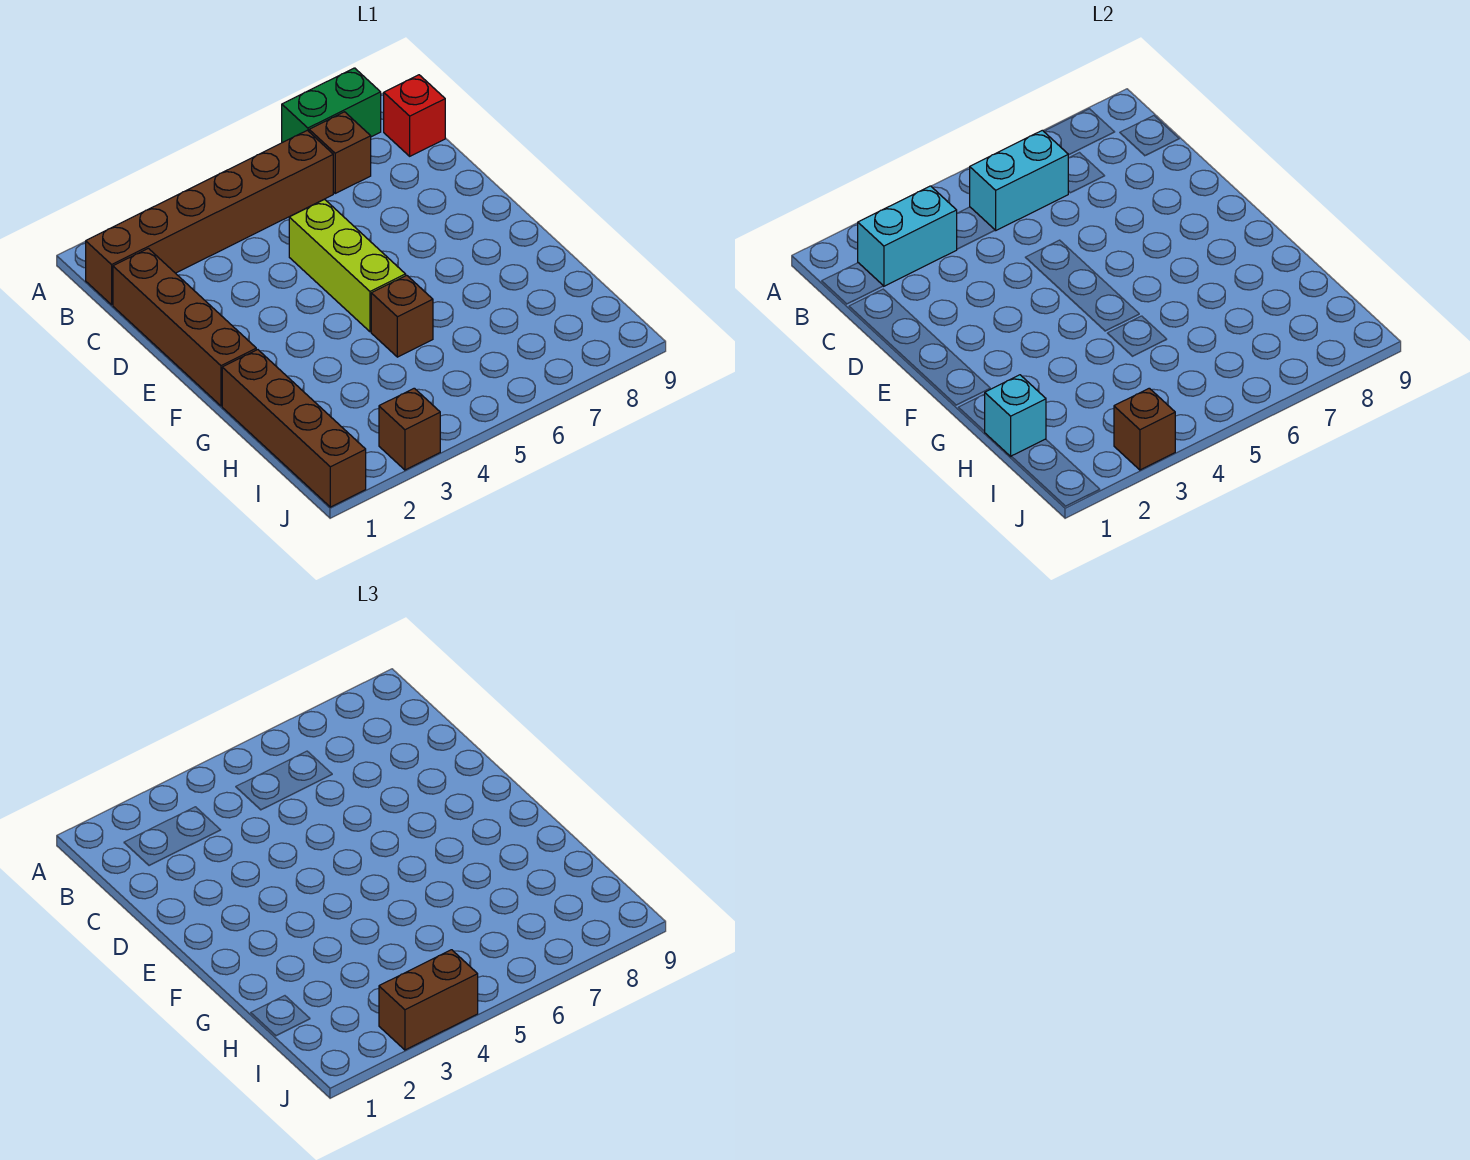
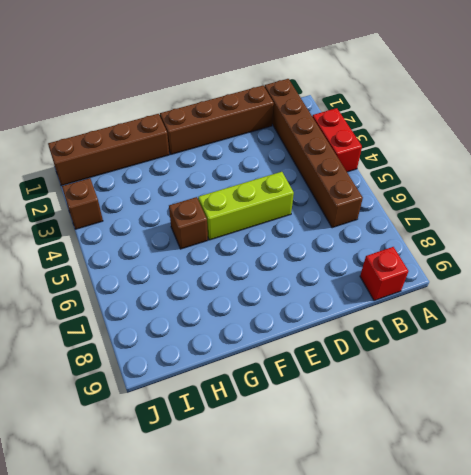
red 1x2 brick [312,108,362,172] -> none
none -> green 1x2 brick [282,68,381,143]
none -> brown 1x1 brick [309,112,371,193]
none -> cyan 1x2 brick [858,186,957,286]

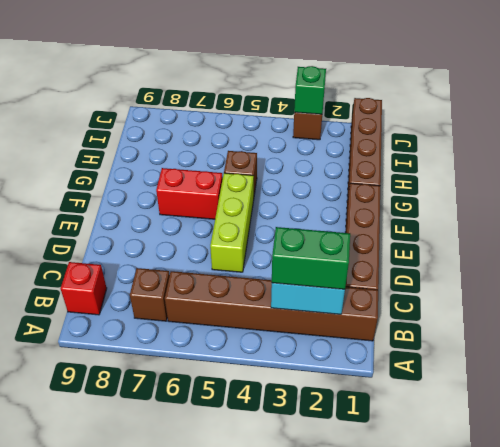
green 1x2 brick [272,227,350,289] -> green 1x2 brick moved to [282,68,381,143]
red 1x2 brick [156,168,223,219] -> none
green 1x1 brick [294,66,326,114] -> brown 1x1 brick [1114,388,1175,470]
none -> cyan 1x2 brick [970,130,1068,230]
none -> cyan 1x1 brick [984,375,1046,456]
none -> brown 1x2 brick [379,950,478,1050]

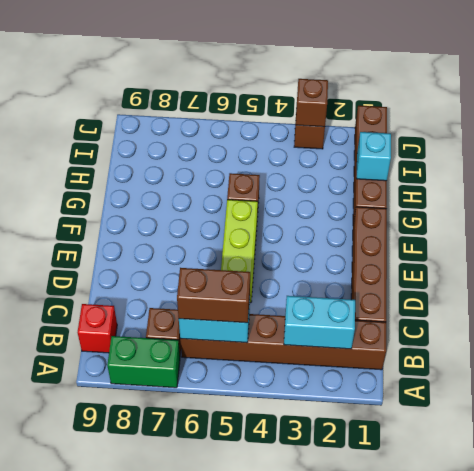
brown 1x2 brick [177,268,250,323] -> brown 1x2 brick moved to [379,950,478,1050]

